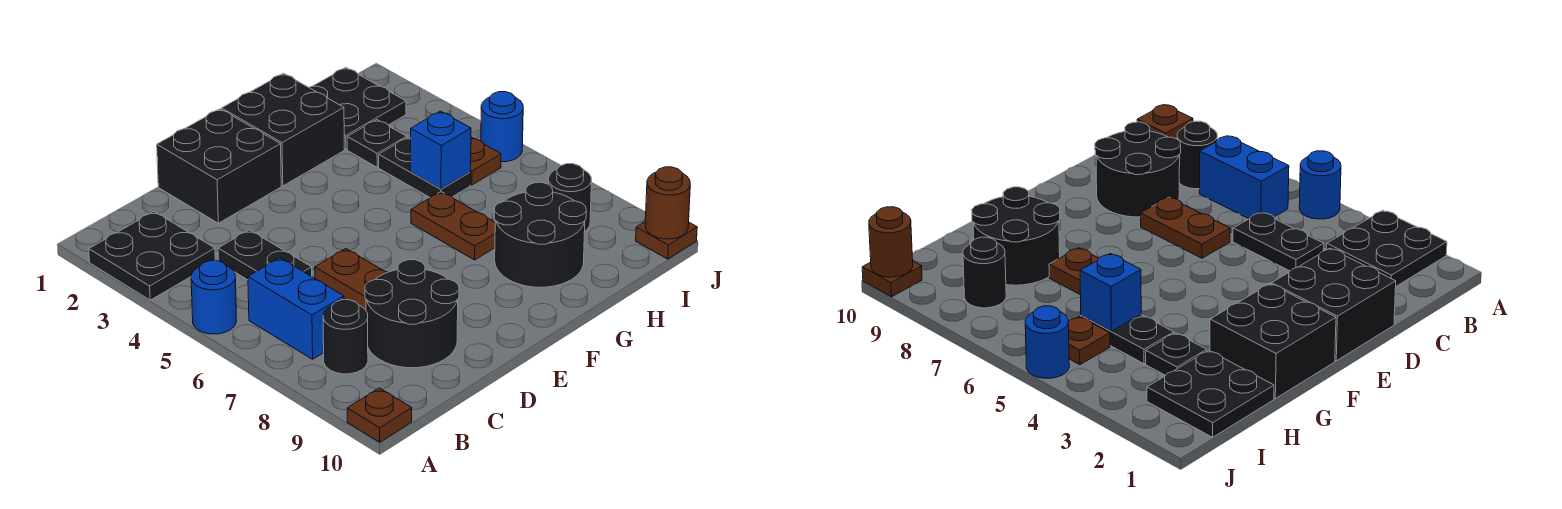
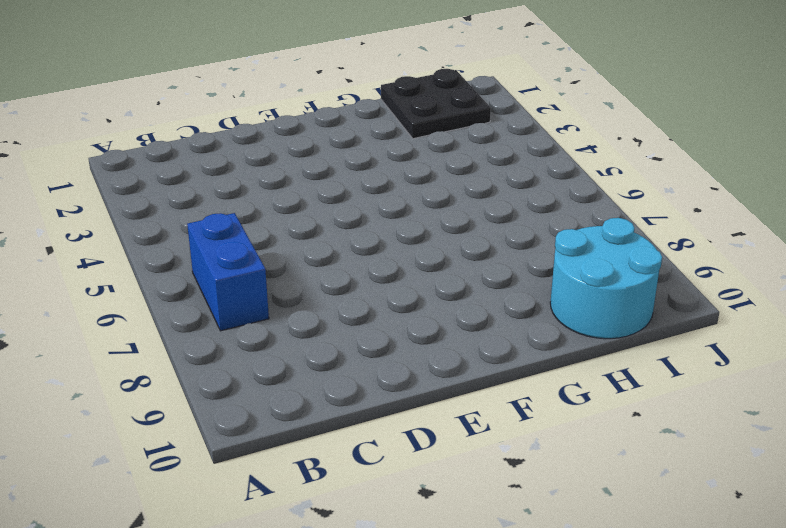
cyan 2x2 round brick [550,218,662,339] -> black 2x2 round brick [494,182,586,287]
none -> black 2x2 plate [89,212,215,300]
none -> blue 1x1 round brick [191,261,236,334]
none -> brown 1x1 plate [347,388,412,442]

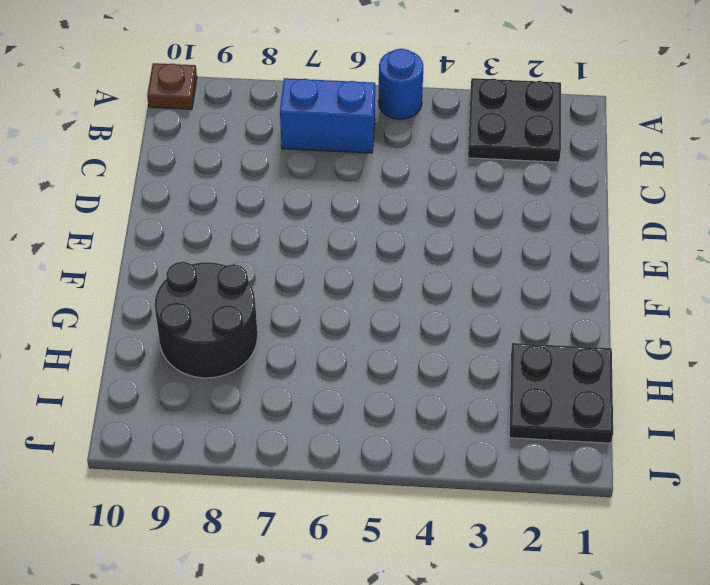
none -> black 1x1 round brick [323,300,368,374]
none -> black 1x2 plate [218,230,312,280]
none -> black 2x2 round brick [365,260,459,368]

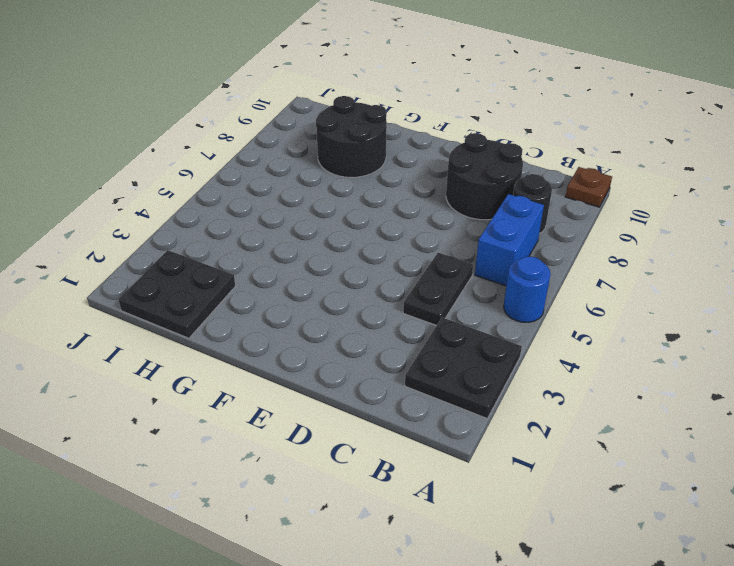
none -> black 2x2 brick [157,109,281,223]
none -> brown 1x2 plate [315,249,388,310]
none -> black 2x2 brick [222,73,344,186]

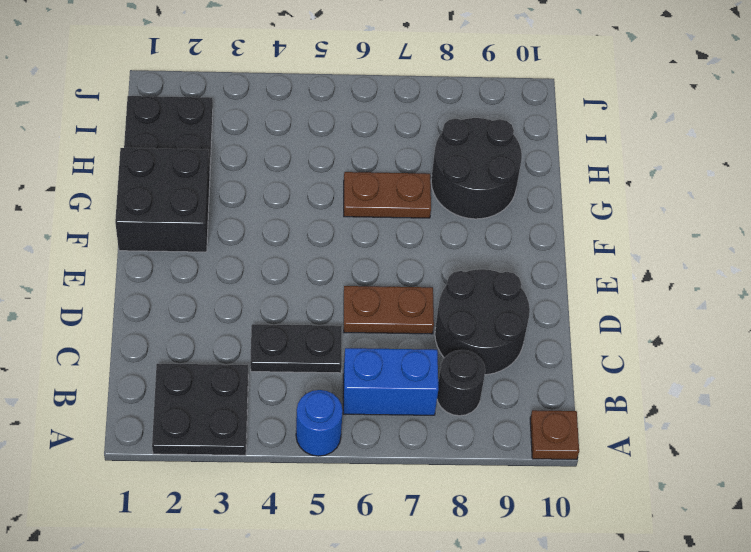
none -> black 2x2 brick [157,109,281,223]
none -> black 1x1 plate [347,120,407,167]
none -> black 1x2 plate [379,137,471,197]

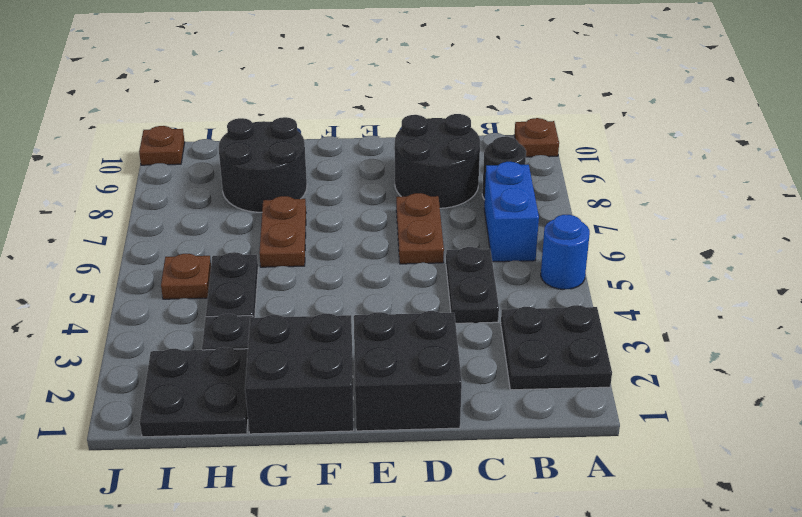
none -> black 1x1 round brick [548,164,591,231]
none -> blue 1x1 round brick [481,92,523,162]
none -> blue 1x1 brick [410,111,471,189]

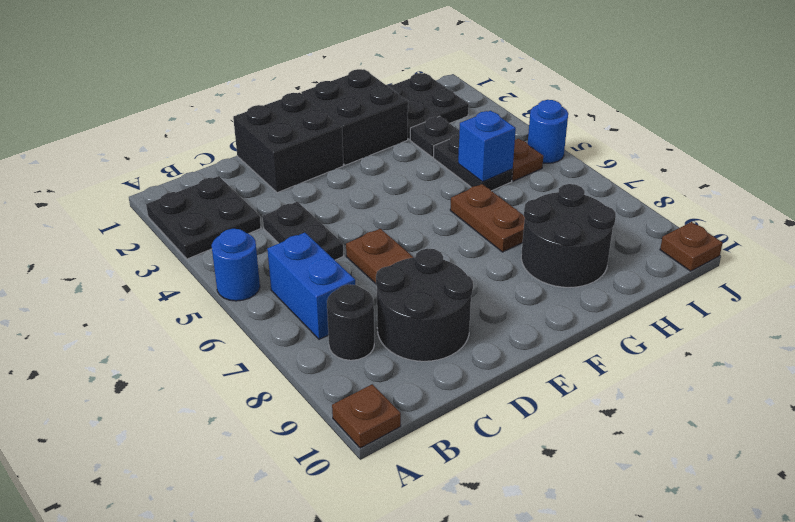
none -> black 1x1 round brick [548,164,591,231]
none -> brown 1x1 round brick [645,167,690,239]

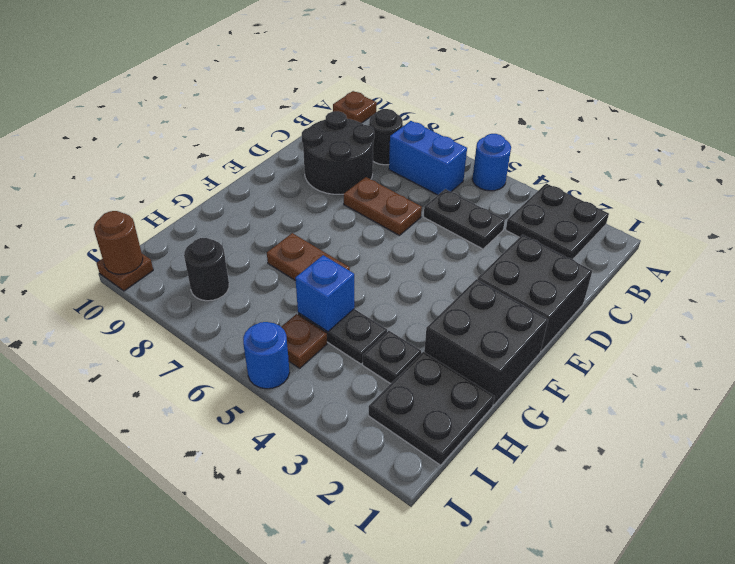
none -> black 2x2 round brick [494,182,586,287]

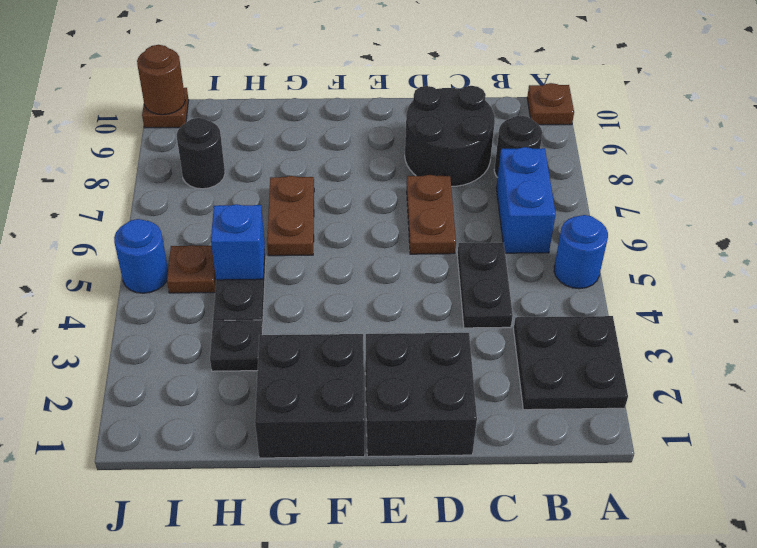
none -> black 2x2 round brick [494,182,586,287]
none -> black 2x2 plate [309,68,406,149]

